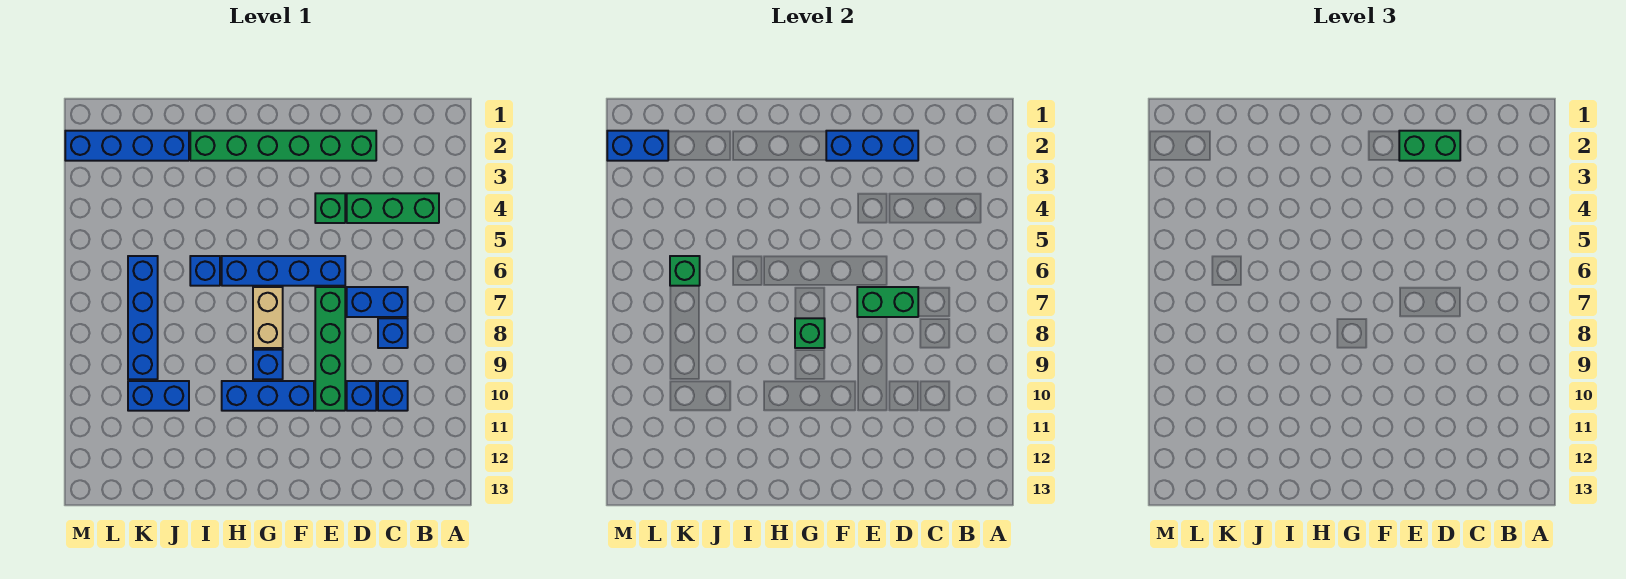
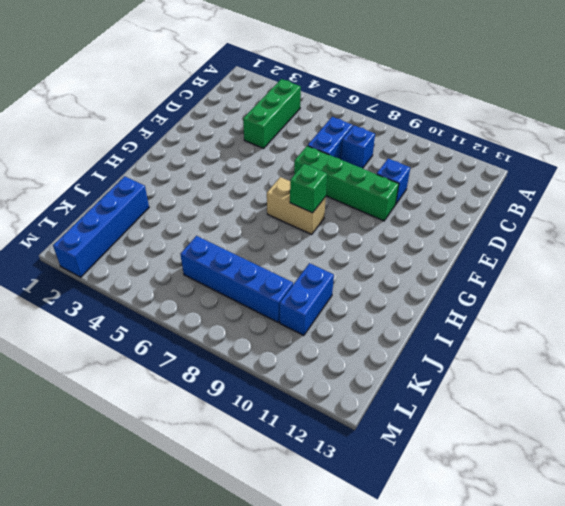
none -> blue 1x1 brick [378,381,408,411]
none -> green 1x6 brick [190,131,376,161]
none -> green 1x1 brick [315,193,345,223]

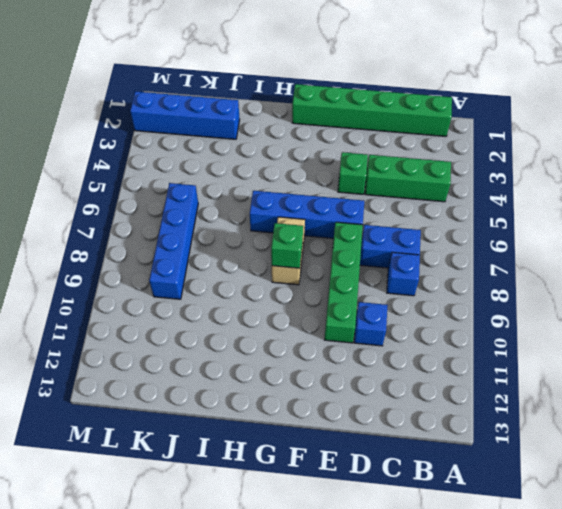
green 1x6 brick [292,84,452,136] -> green 1x6 brick moved to [190,131,376,161]
none -> blue 1x1 brick [378,381,408,411]
none -> blue 1x3 brick [222,381,314,411]
none -> blue 1x1 brick [253,350,283,379]

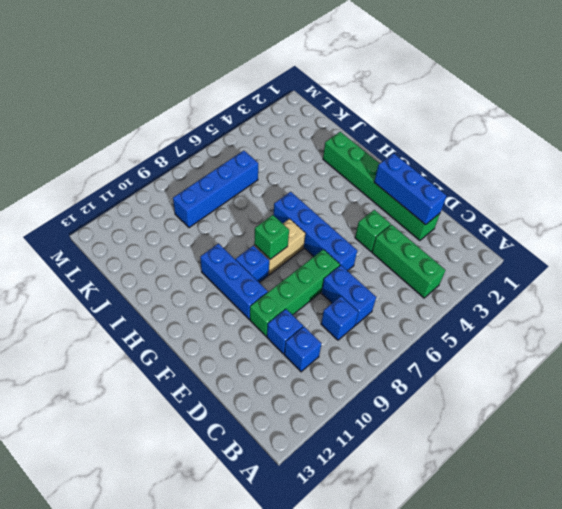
none -> blue 1x1 brick [190,256,220,286]
none -> blue 1x4 brick [65,131,189,161]
none -> blue 1x2 brick [128,381,189,411]

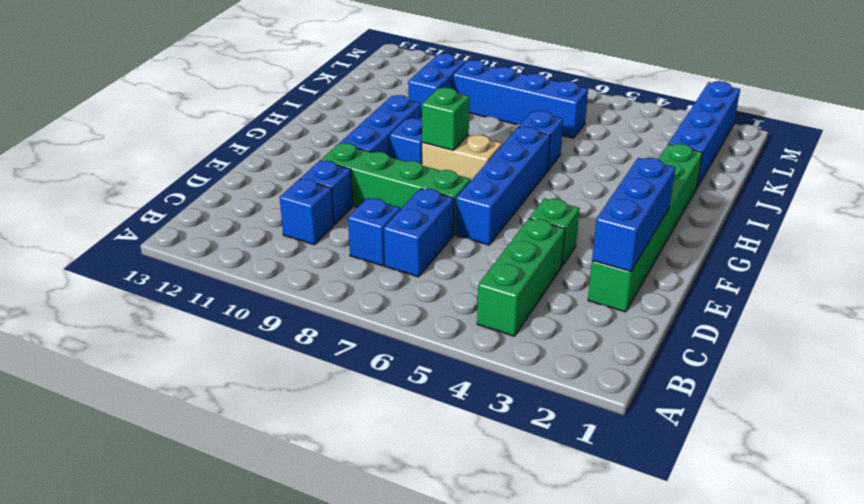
none -> green 1x2 brick [857,287,918,317]
none -> green 1x1 brick [670,256,700,286]
none -> blue 1x2 brick [607,131,668,161]

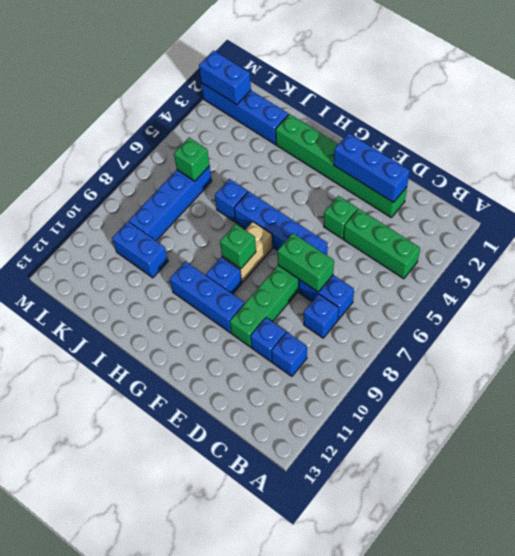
none -> green 1x2 brick [1399,131,1460,161]

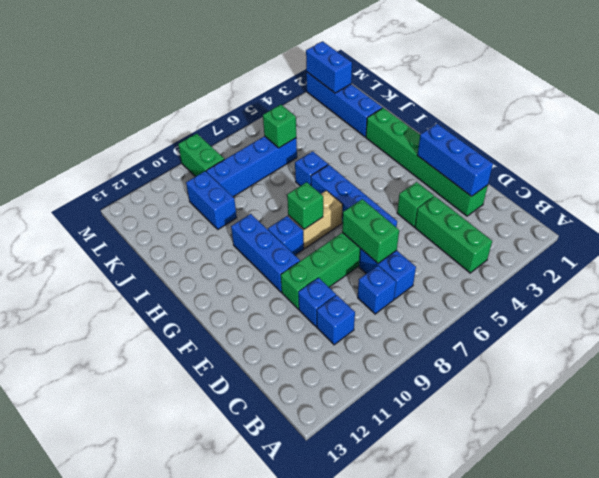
green 1x2 brick [178,134,225,177] -> green 1x2 brick moved to [1399,131,1460,161]

